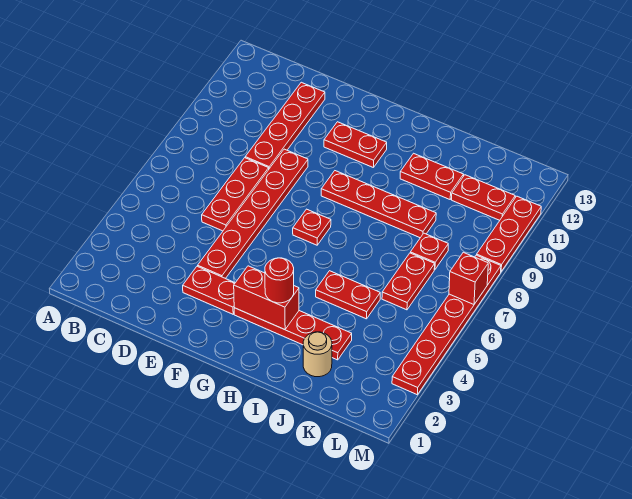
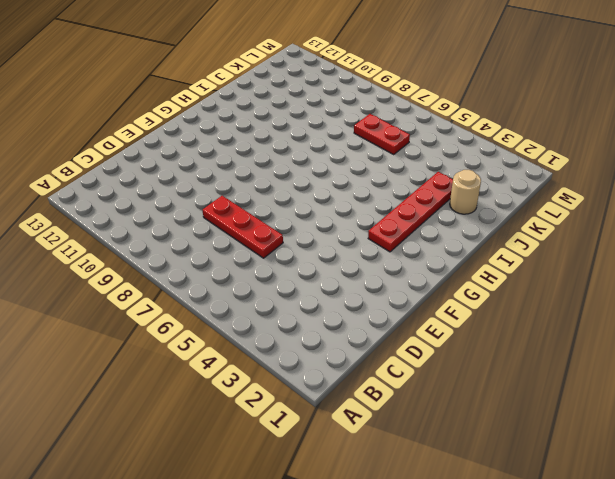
none -> red 1x4 plate [245,82,325,169]
none -> red 1x2 plate [183,266,235,314]
none -> red 1x6 plate [198,149,308,279]

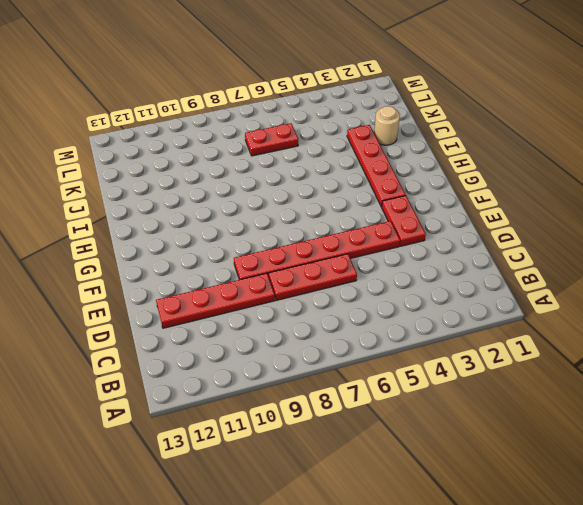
none -> red 1x2 plate [324,122,387,168]
none -> red 1x1 plate [293,209,331,245]
none -> red 1x4 plate [321,171,436,238]

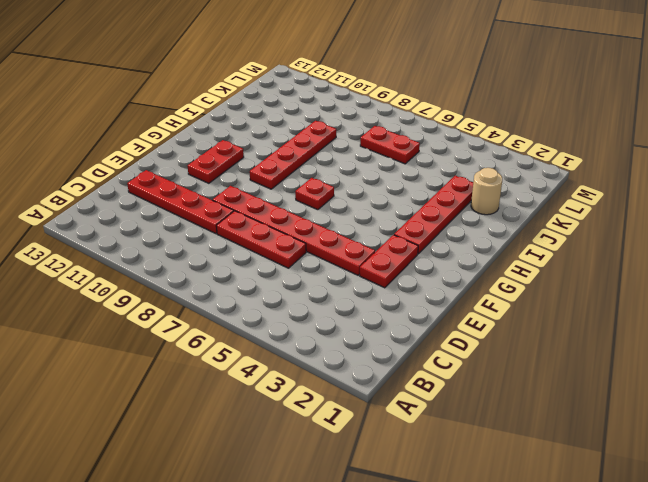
none -> red 1x2 plate [316,271,380,319]
none -> red 1x2 plate [400,153,464,199]
none -> red 1x1 plate [410,233,448,270]

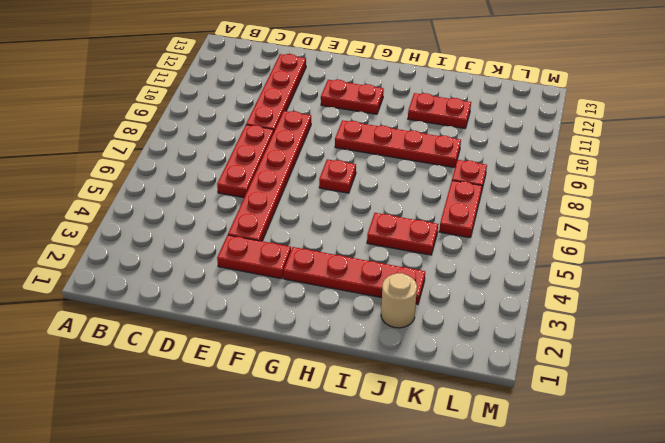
none -> red 1x2 plate [452,175,515,220]
none -> red 1x6 plate [392,255,501,395]
none -> red 1x3 plate [477,196,541,271]

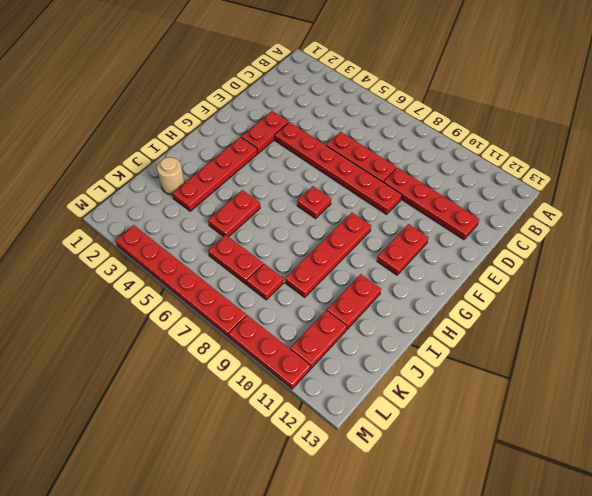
none -> red 1x2 brick [234,266,299,330]
none -> red 1x1 brick [449,252,488,304]
none -> red 1x1 round brick [265,258,294,303]

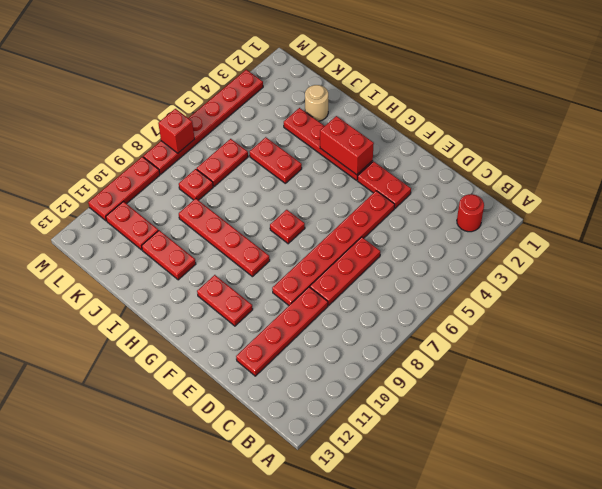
red 1x1 round brick [457,194,484,232] -> red 1x1 round brick moved to [265,258,294,303]

